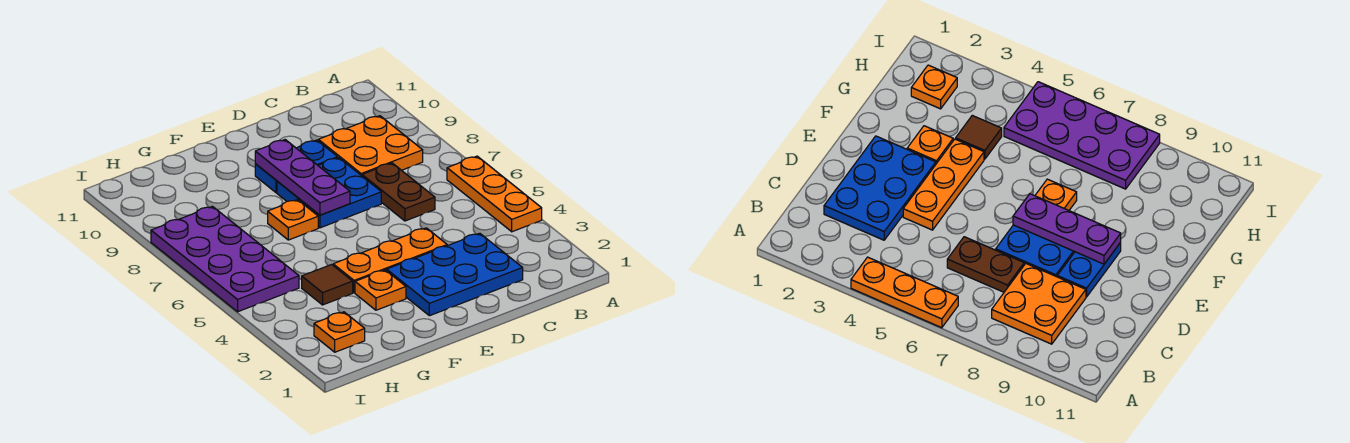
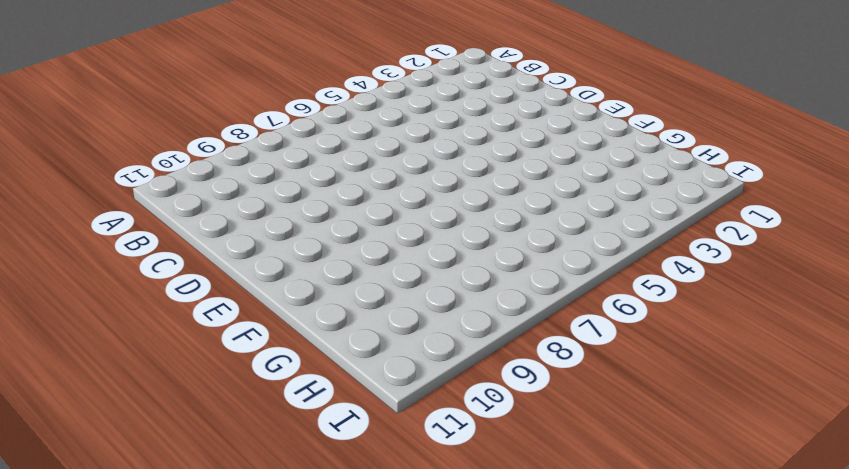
none -> orange 1x3 plate [447,156,542,232]
none -> orange 2x2 plate [318,116,423,176]
none -> blue 2x3 plate [387,233,523,316]

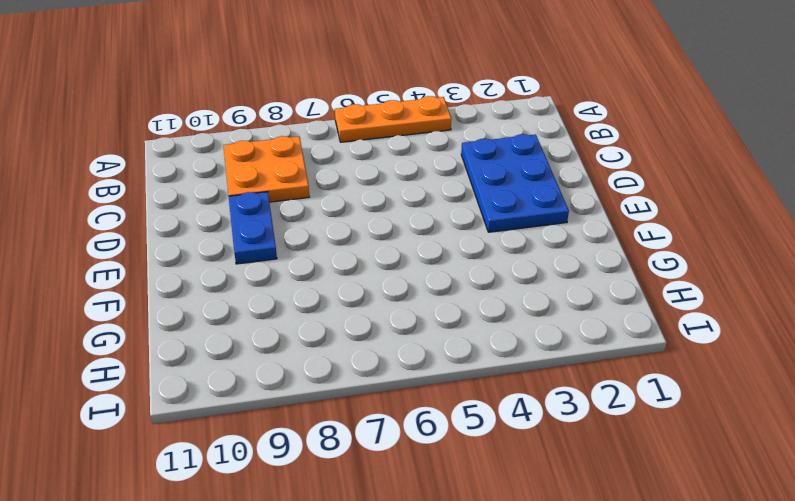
none -> brown 1x2 plate [362,163,435,221]
none -> orange 1x3 plate [333,228,447,293]
none -> blue 2x2 plate [277,158,381,228]

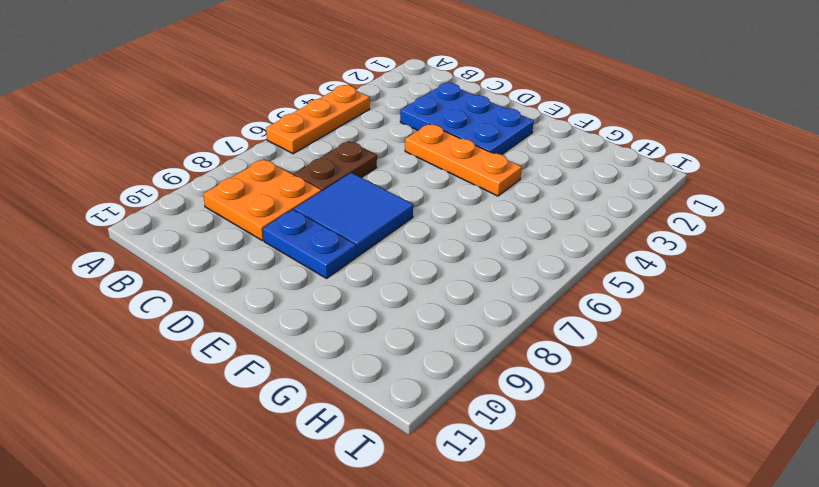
blue 2x2 tile [294,173,413,257] -> blue 2x2 plate [277,158,381,228]
none -> orange 1x1 plate [355,270,406,310]
none -> orange 1x1 plate [268,200,318,240]
none -> brown 1x1 tile [302,265,353,305]

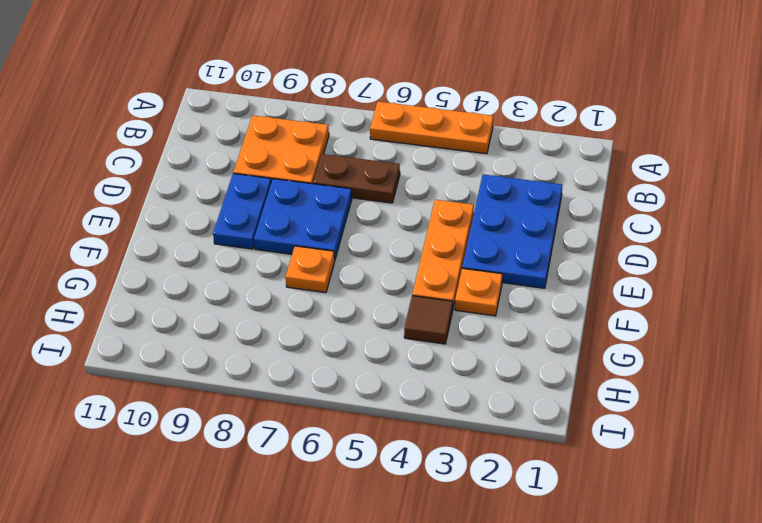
none -> orange 1x1 plate [314,312,365,352]
none -> purple 2x4 plate [151,206,299,312]
none -> purple 1x3 plate [255,140,350,215]

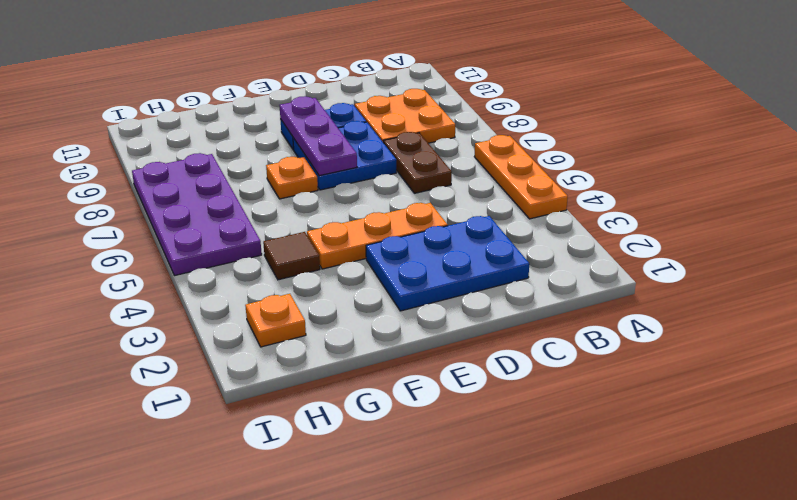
none -> orange 1x1 plate [355,270,406,310]

